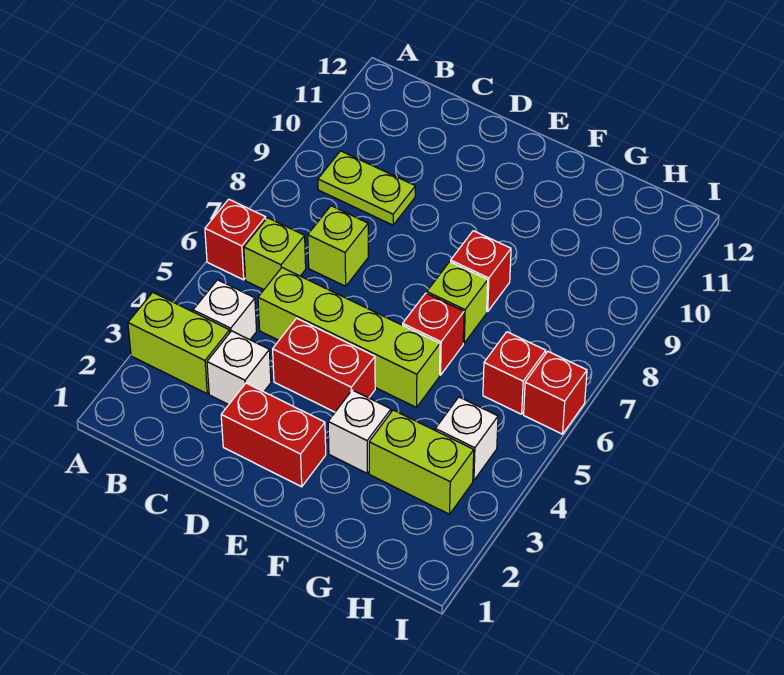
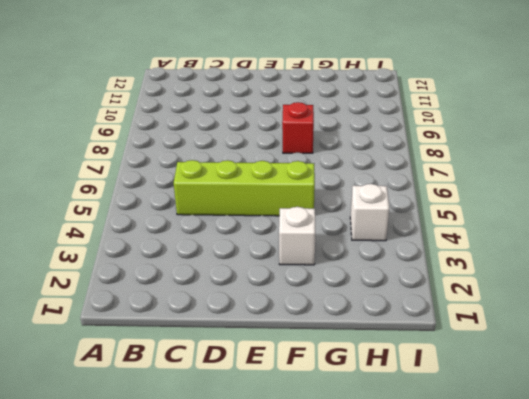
none -> lime 1x2 brick [128,292,230,394]
none -> red 1x1 brick [205,199,266,280]
none -> white 1x1 brick [193,280,257,340]

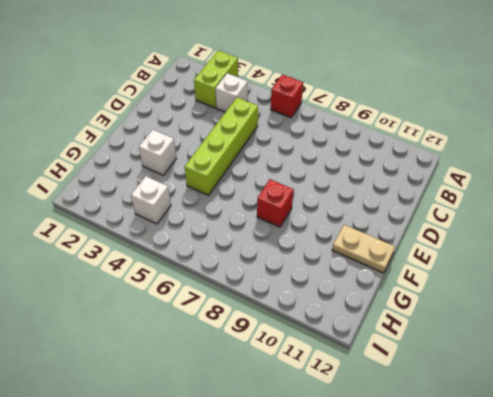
tan 1x2 plate [332,225,395,273] -> none
none -> lime 1x1 brick [244,218,306,290]
none -> lime 1x2 plate [318,151,415,225]
none -> white 1x1 brick [207,331,271,405]

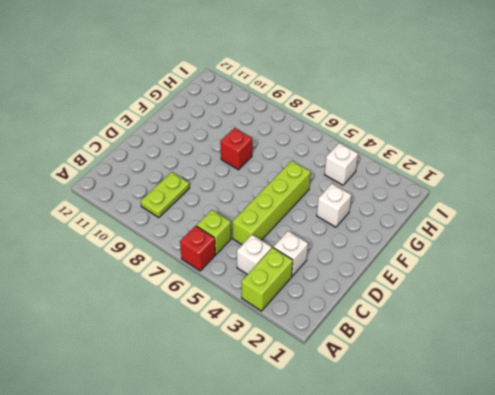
none -> lime 1x1 brick [308,206,368,286]
none -> red 1x2 brick [221,383,326,487]
none -> red 1x2 brick [273,318,375,412]

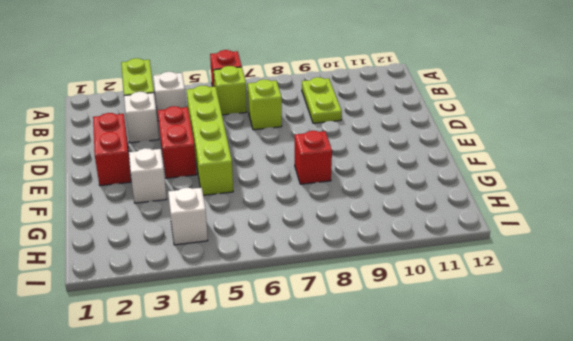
none -> red 1x1 brick [403,293,464,375]
none -> lime 1x1 brick [427,262,488,343]
none -> lime 1x2 brick [369,410,474,514]

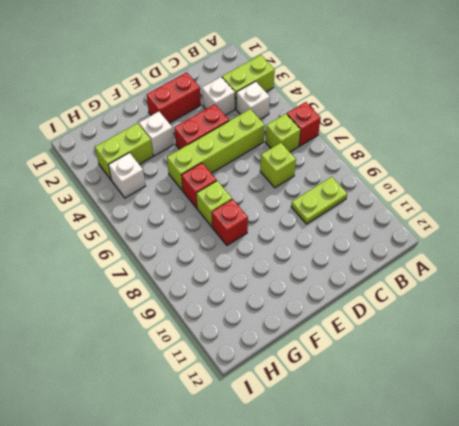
none -> red 1x1 brick [483,332,546,414]
none -> red 1x1 brick [524,352,587,434]

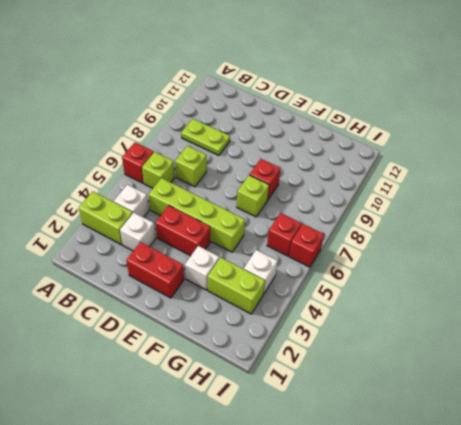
none -> red 1x1 brick [403,293,464,375]

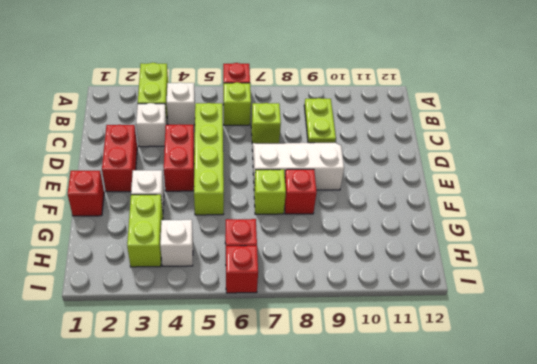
white 2x3 slope [252,143,344,190] -> none
red 1x1 brick [68,171,104,216] -> red 1x1 brick moved to [403,293,464,375]

